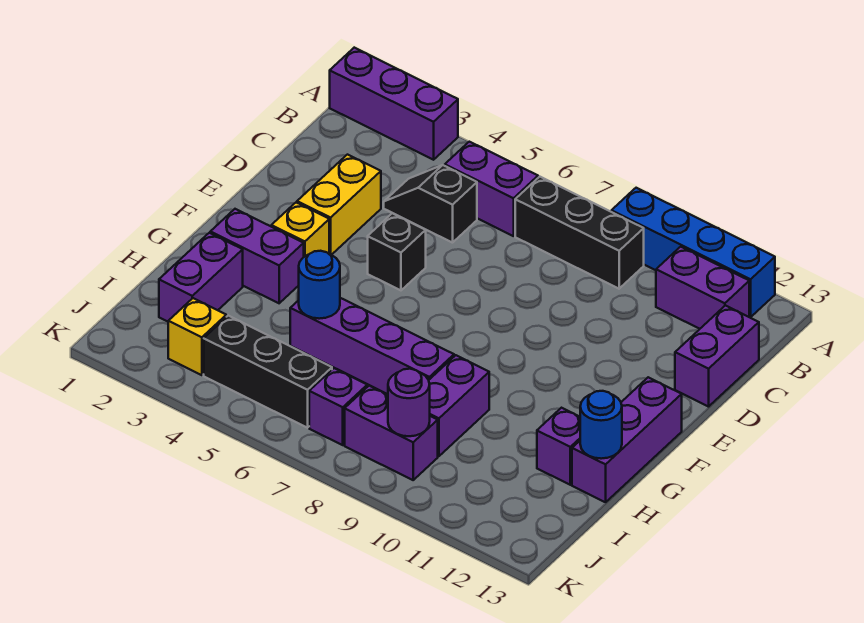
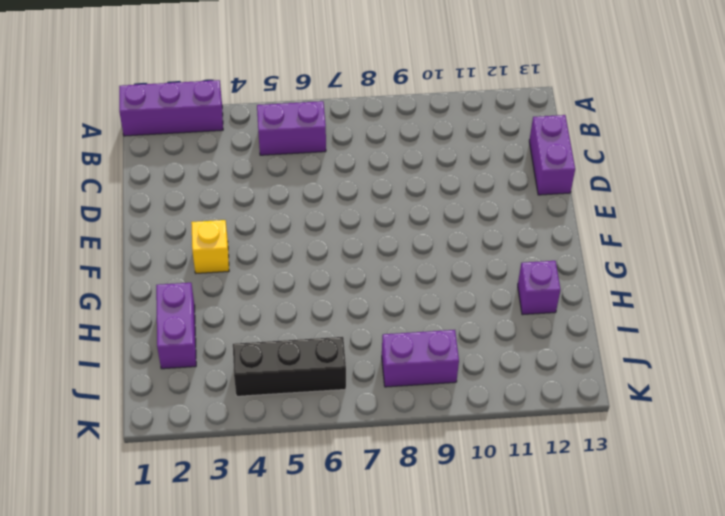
none -> blue 1x4 brick [611,188,775,317]
none -> black 1x3 brick [515,177,644,289]
none -> purple 1x2 brick [656,247,749,329]

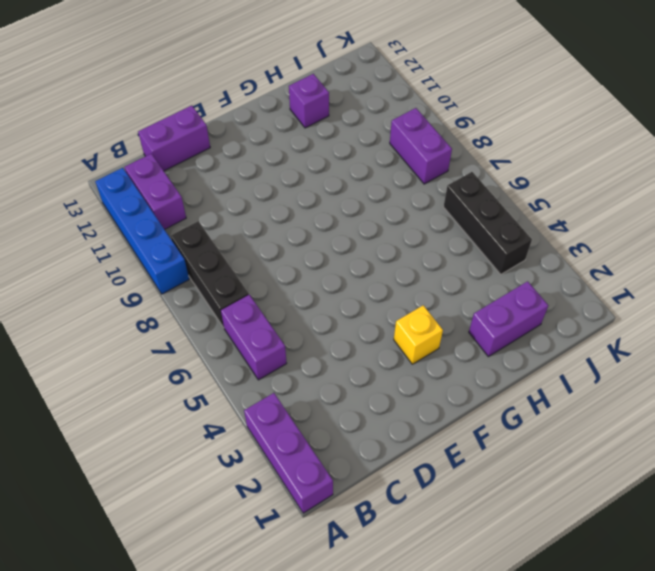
none -> black 1x2 slope [384,165,477,243]
none -> yellow 1x2 brick [297,155,381,255]
none -> black 1x1 brick [368,213,426,290]

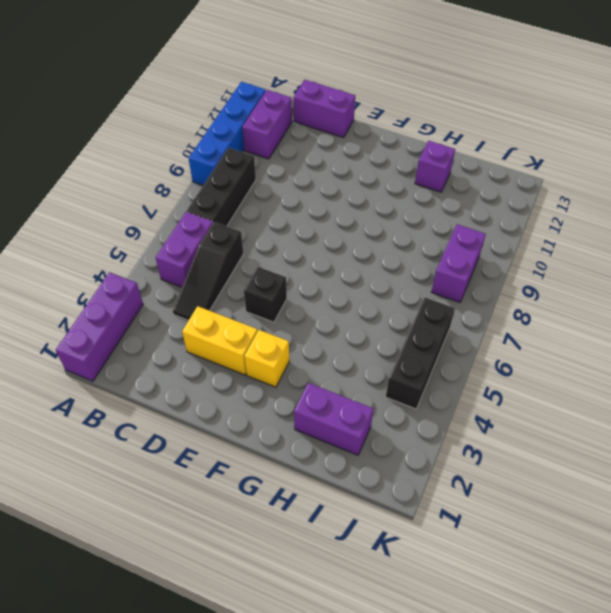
black 1x3 slope [173,222,243,320] -> black 1x2 slope [384,165,477,243]
none -> purple 1x3 brick [572,377,682,502]
none -> purple 1x2 brick [210,209,304,303]
none -> purple 1x4 brick [290,298,454,394]

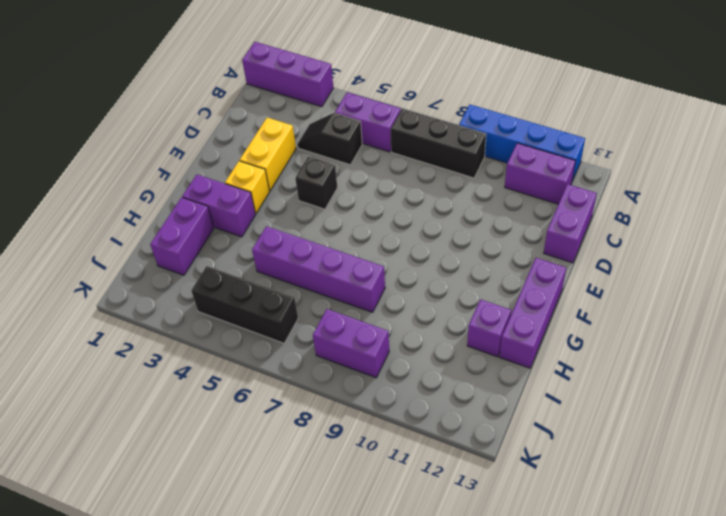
none -> purple 1x2 brick [429,355,489,456]
none -> yellow 1x1 brick [168,298,226,375]
none -> purple 1x1 brick [309,368,367,445]

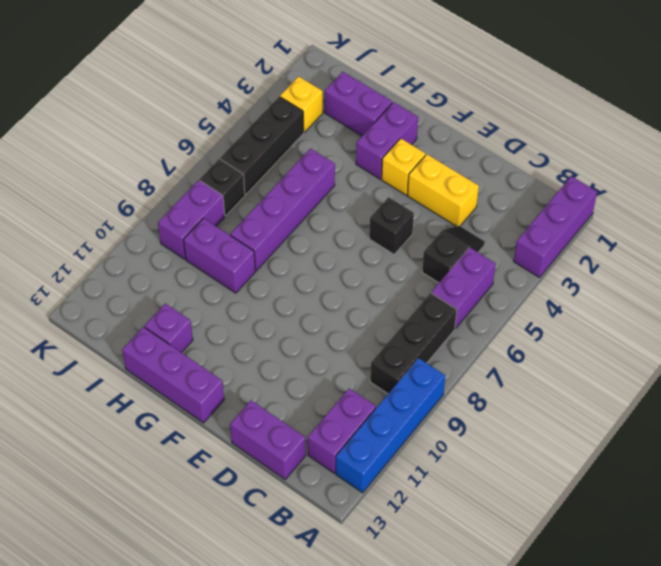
black 1x1 brick [200,159,245,216] -> purple 1x1 brick [309,368,367,445]
none -> blue 1x1 round brick [299,251,340,319]
none -> blue 1x1 round brick [580,391,622,459]
none -> purple 1x1 round brick [388,369,430,436]

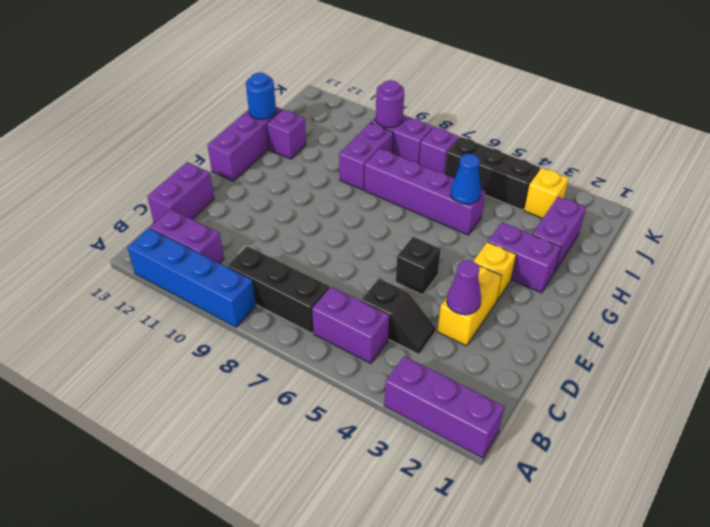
purple 1x1 cone [447,260,481,315] -> none
blue 1x1 cone [451,154,481,204] -> blue 1x1 round brick [299,251,340,319]

